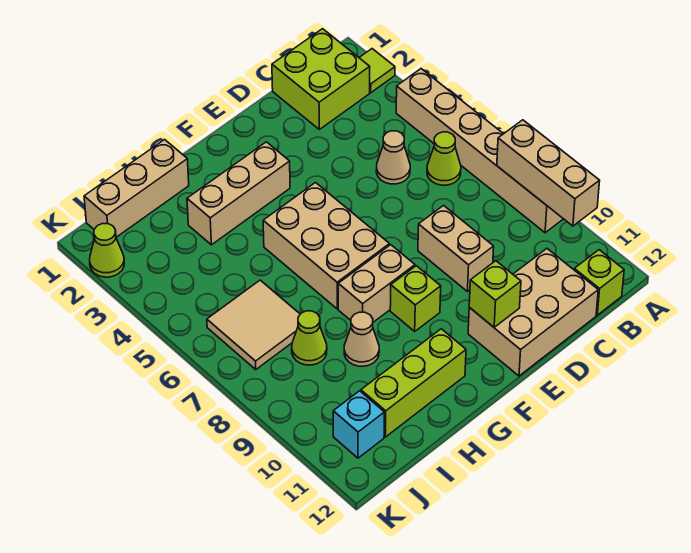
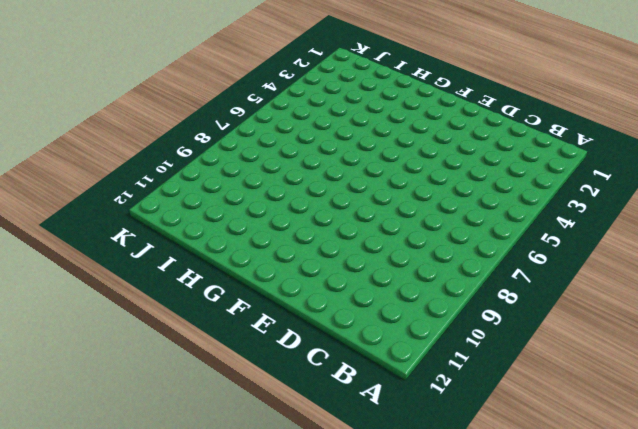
none -> lime 1x1 tile [359,49,395,93]
none -> tan 1x6 brick [396,69,563,233]
none -> lime 2x2 brick [272,29,370,129]

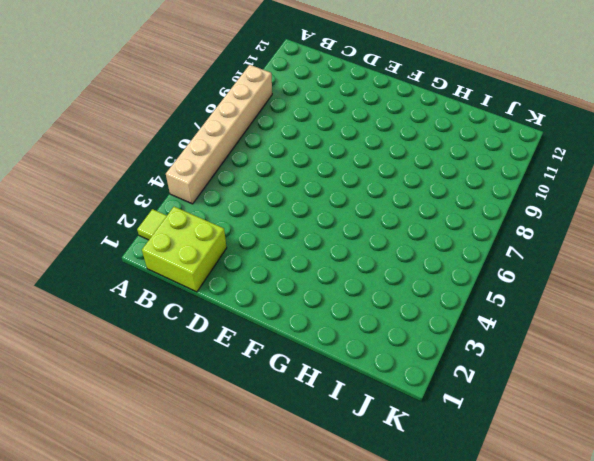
none -> lime 1x1 cone [427,132,461,185]
none -> lime 1x1 brick [574,250,624,315]
none -> tan 1x1 cone [376,131,410,184]

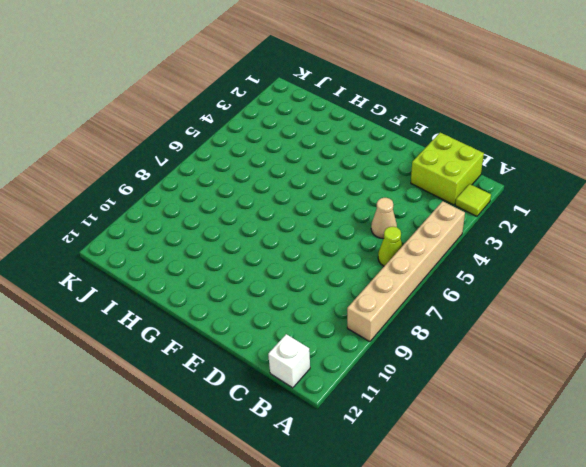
white 1x1 brick [268,334,310,388] -> lime 1x1 brick [574,250,624,315]
none -> tan 2x3 brick [468,249,598,376]
none -> tan 1x2 brick [418,206,494,291]
none -> tan 1x3 brick [187,142,290,245]

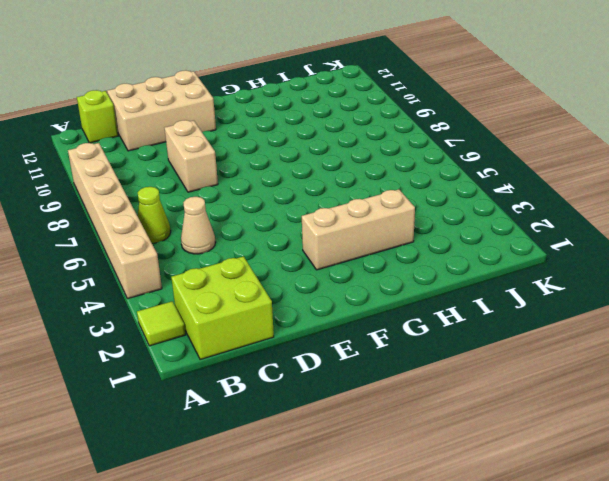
none -> tan 2x3 brick [263,183,390,309]
none -> tan 1x2 brick [338,245,415,322]
none -> lime 1x1 brick [390,266,441,331]

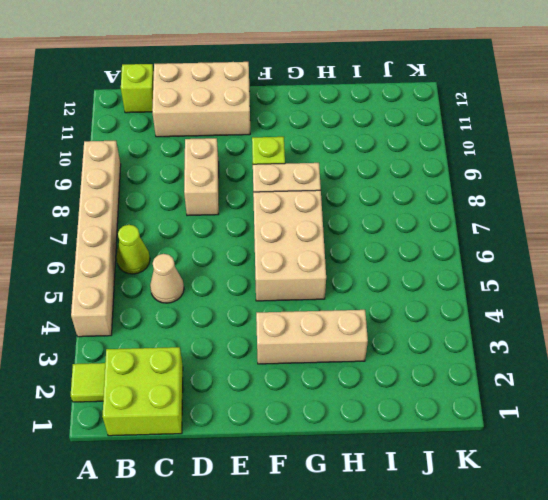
none -> lime 1x3 brick [361,329,466,437]
none -> tan 1x3 brick [84,140,189,237]
none -> tan 1x1 cone [344,312,379,366]

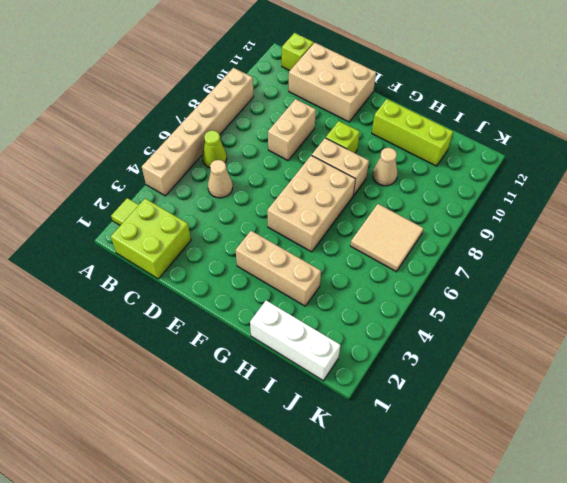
white 1x3 brick [250,301,340,381] -> tan 1x3 brick [84,140,189,237]
none -> lime 1x1 cone [292,311,327,365]
none -> cyan 1x1 brick [333,391,384,458]
none -> lime 1x1 cone [90,224,124,277]

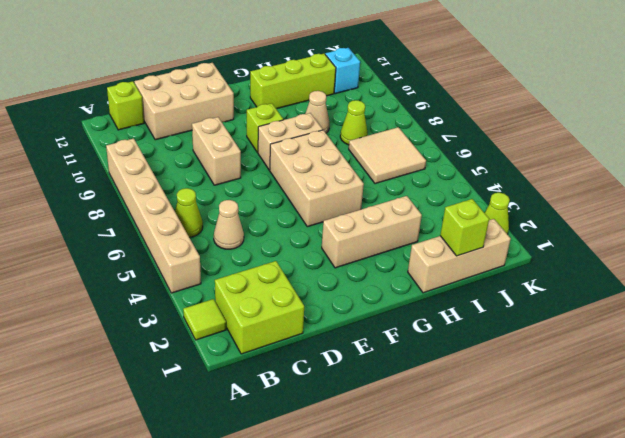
lime 1x1 brick [440,199,489,256] -> lime 1x1 brick moved to [469,261,521,327]
none -> tan 1x3 brick [497,120,600,226]

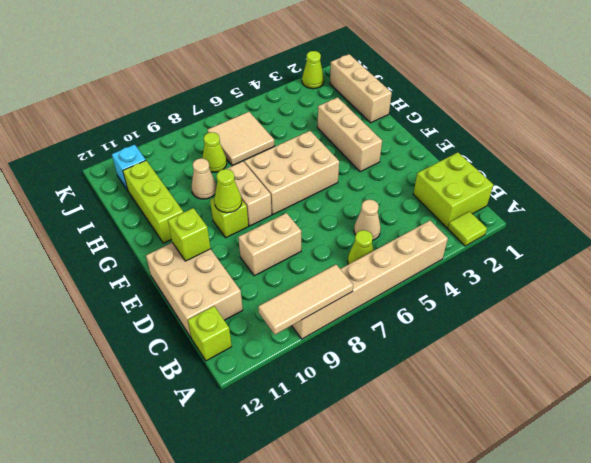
tan 1x3 tile [258,264,353,335] -> tan 1x3 brick [497,120,600,226]
lime 1x1 cone [214,169,242,213] -> none

